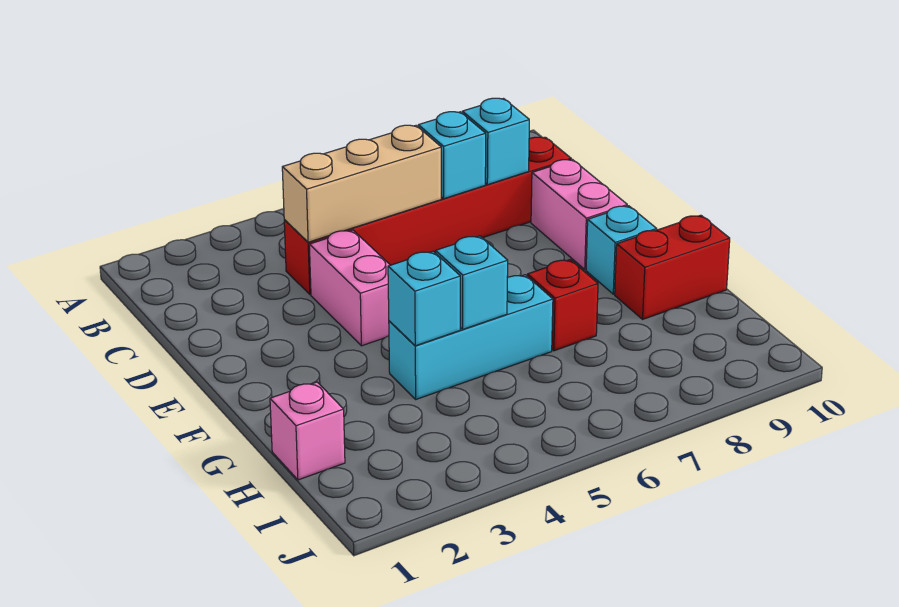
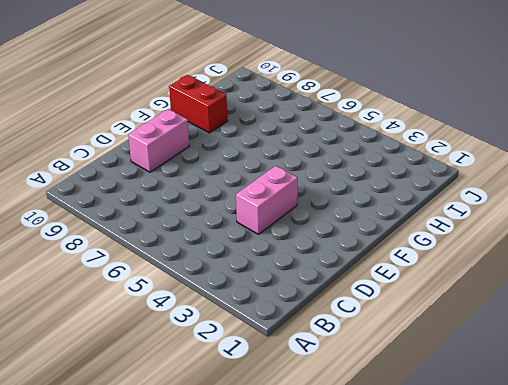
none -> red 1x6 brick [284,137,571,295]
none -> cyan 1x1 brick [586,206,657,294]
none -> cyan 1x3 brick [389,275,553,399]

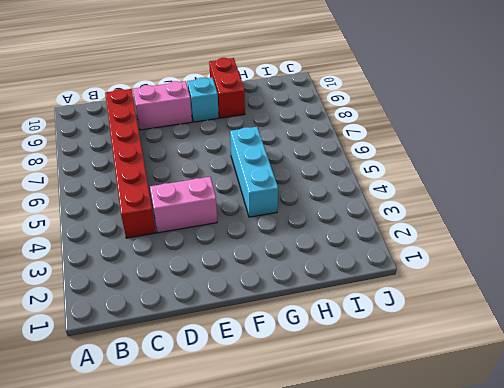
none -> red 1x1 brick [528,260,598,351]
none -> pink 1x1 brick [270,382,345,480]
none -> tan 1x3 brick [282,125,441,242]

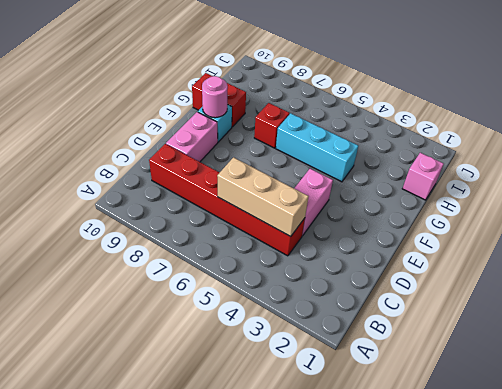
pink 1x1 round brick [202,76,228,118] -> none
none -> cyan 1x1 brick [418,112,486,199]
none -> cyan 1x1 brick [462,98,529,185]
none -> cyan 1x1 brick [388,251,460,346]

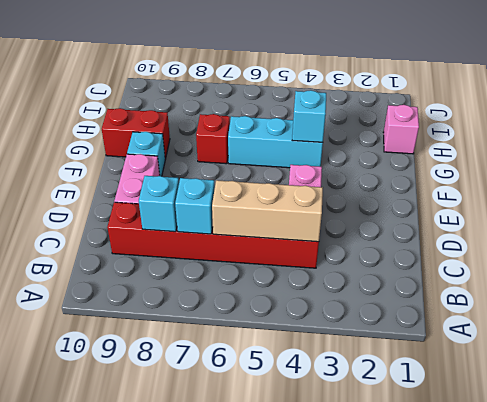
none -> cyan 1x1 brick [436,236,508,329]

